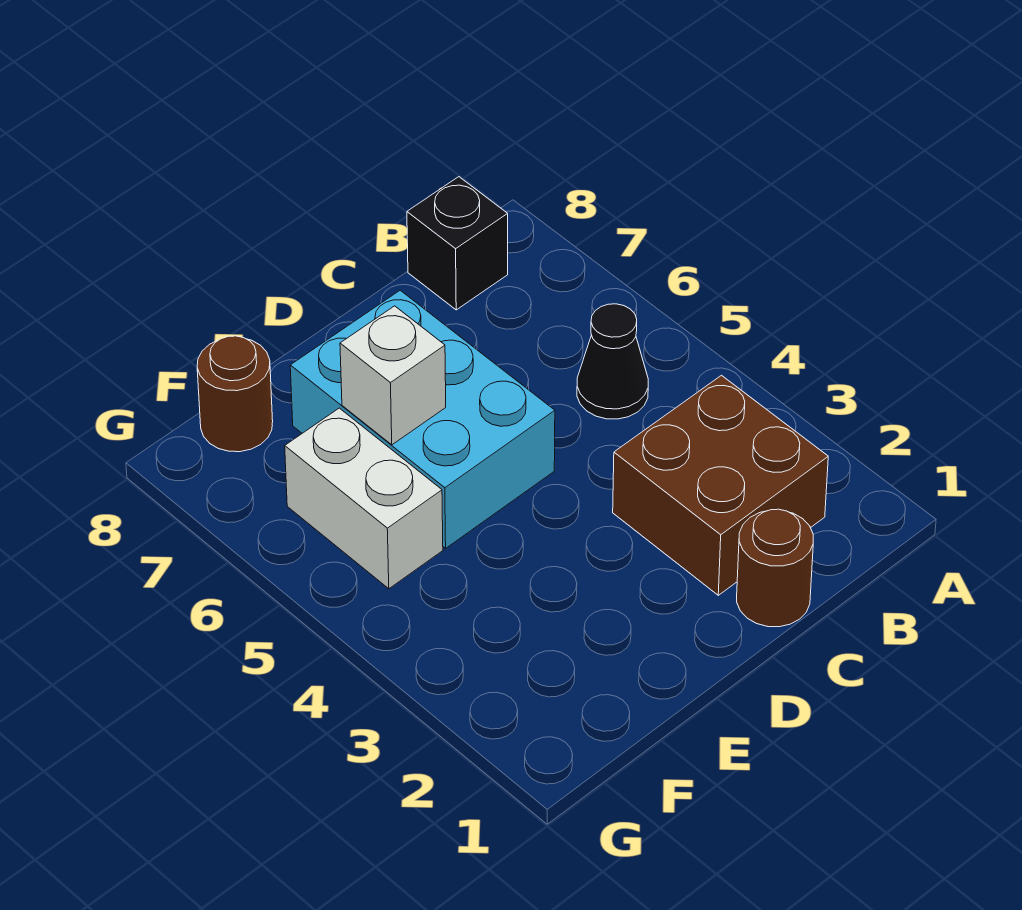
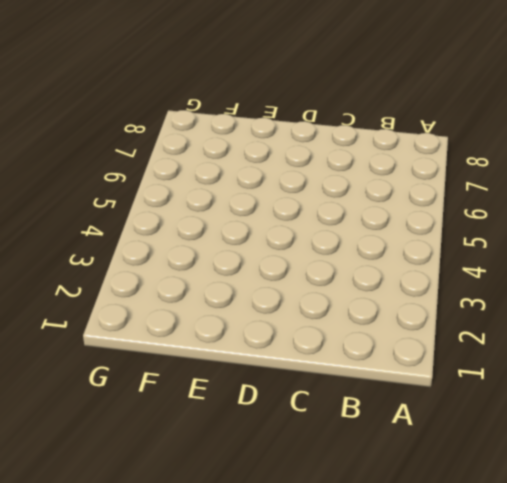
none -> brown 2x2 brick [613,375,828,595]
none -> black 1x1 cone [577,304,648,419]

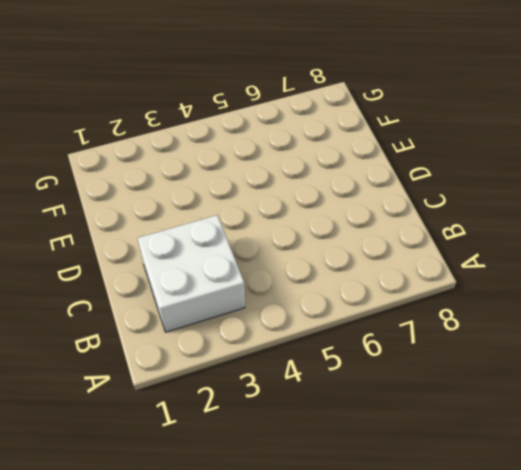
white 2x2 brick [138,215,245,332] -> brown 2x2 brick [613,375,828,595]
none -> black 1x1 cone [577,304,648,419]
none -> black 1x1 brick [407,177,508,310]

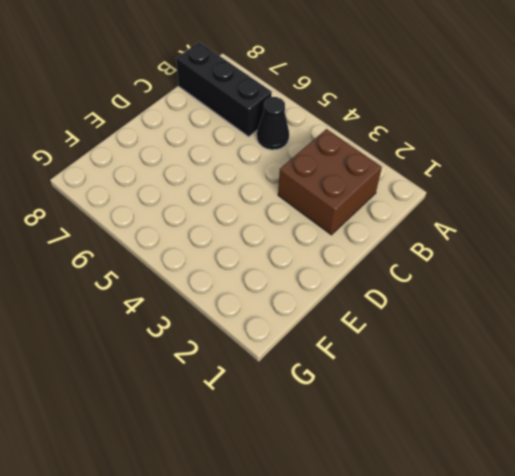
black 1x3 brick [176,42,272,137] -> black 1x1 brick [407,177,508,310]
none -> brown 1x1 round brick [737,509,813,627]
none -> cyan 2x3 brick [290,290,555,548]

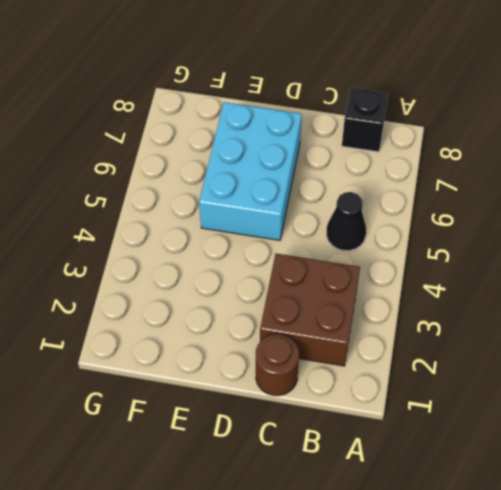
none -> white 1x2 brick [285,408,443,589]
none -> brown 1x1 round brick [197,336,273,452]

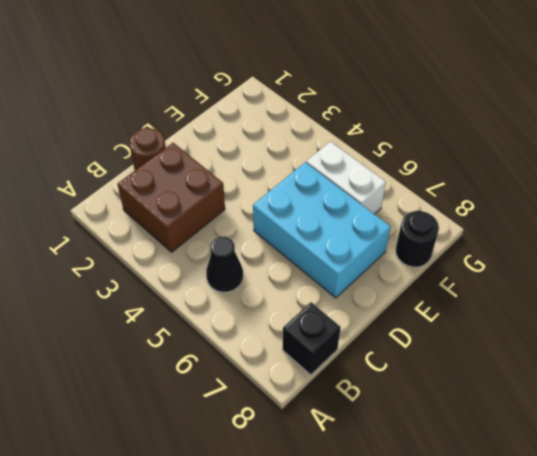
black 1x1 round brick [396,211,439,267] -> brown 1x1 round brick [197,336,273,452]
none -> white 1x1 brick [340,306,446,445]

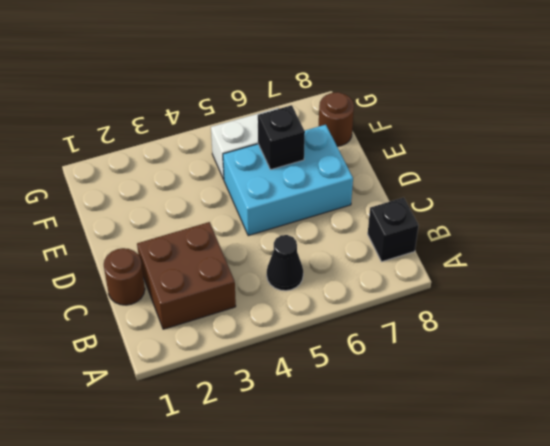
black 1x1 brick [258,105,305,170] -> white 1x1 brick [340,306,446,445]

